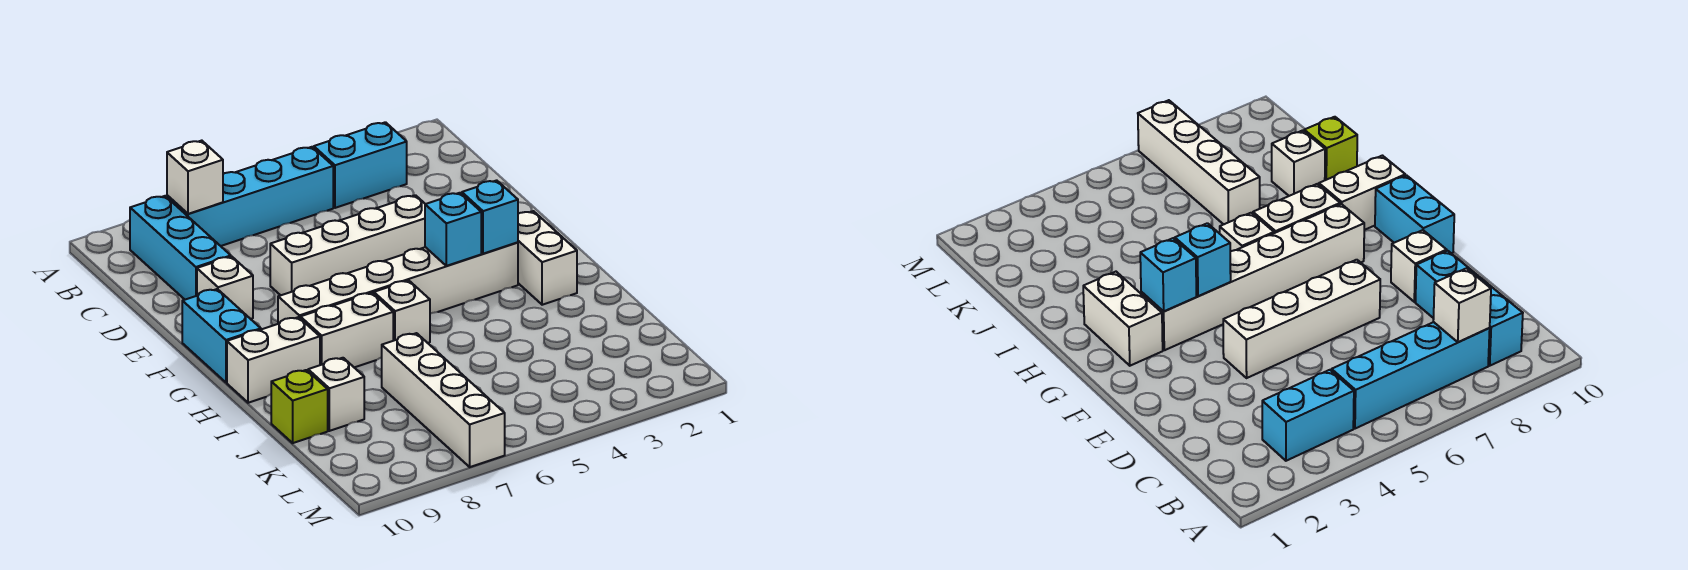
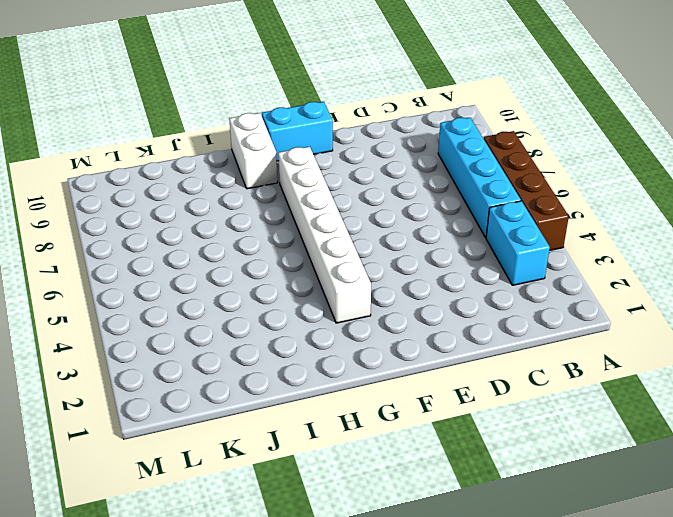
brown 1x4 brick [484,131,569,251] -> none
none -> cyan 1x3 brick [130,196,231,300]
none -> white 1x4 brick [270,195,425,295]
none -> white 1x1 brick [197,257,253,319]

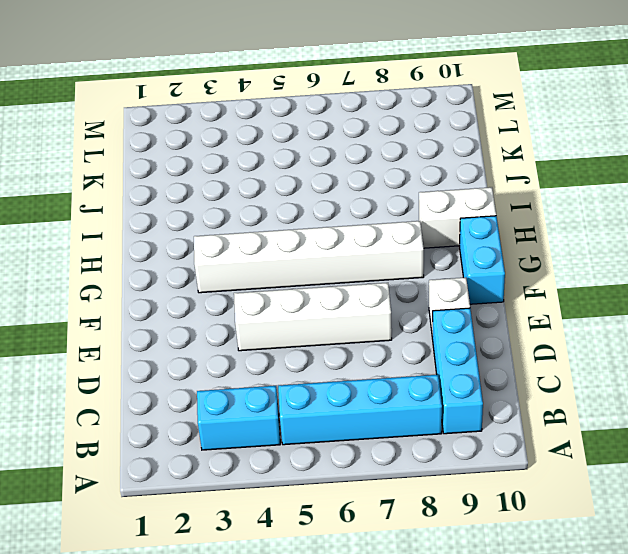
none -> white 1x2 brick [518,211,577,305]
none -> white 1x1 brick [374,280,430,343]
none -> white 1x2 brick [300,293,393,367]

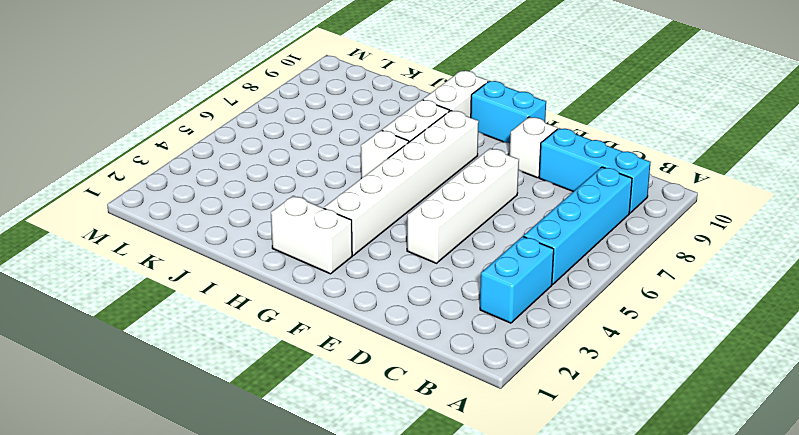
none -> white 1x4 brick [382,333,505,467]
none -> white 1x1 brick [308,358,364,431]
none -> lime 1x1 brick [271,370,328,443]

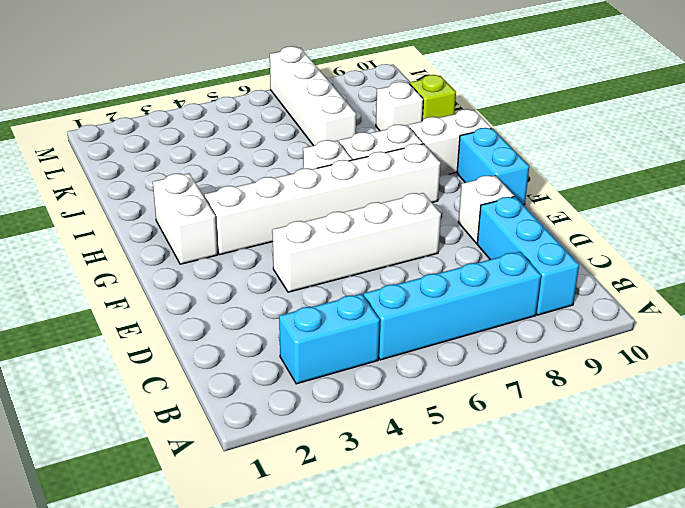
none -> white 1x1 brick [167,141,223,214]
none -> cyan 1x1 brick [462,180,518,254]
none -> cyan 1x1 brick [425,193,481,266]

